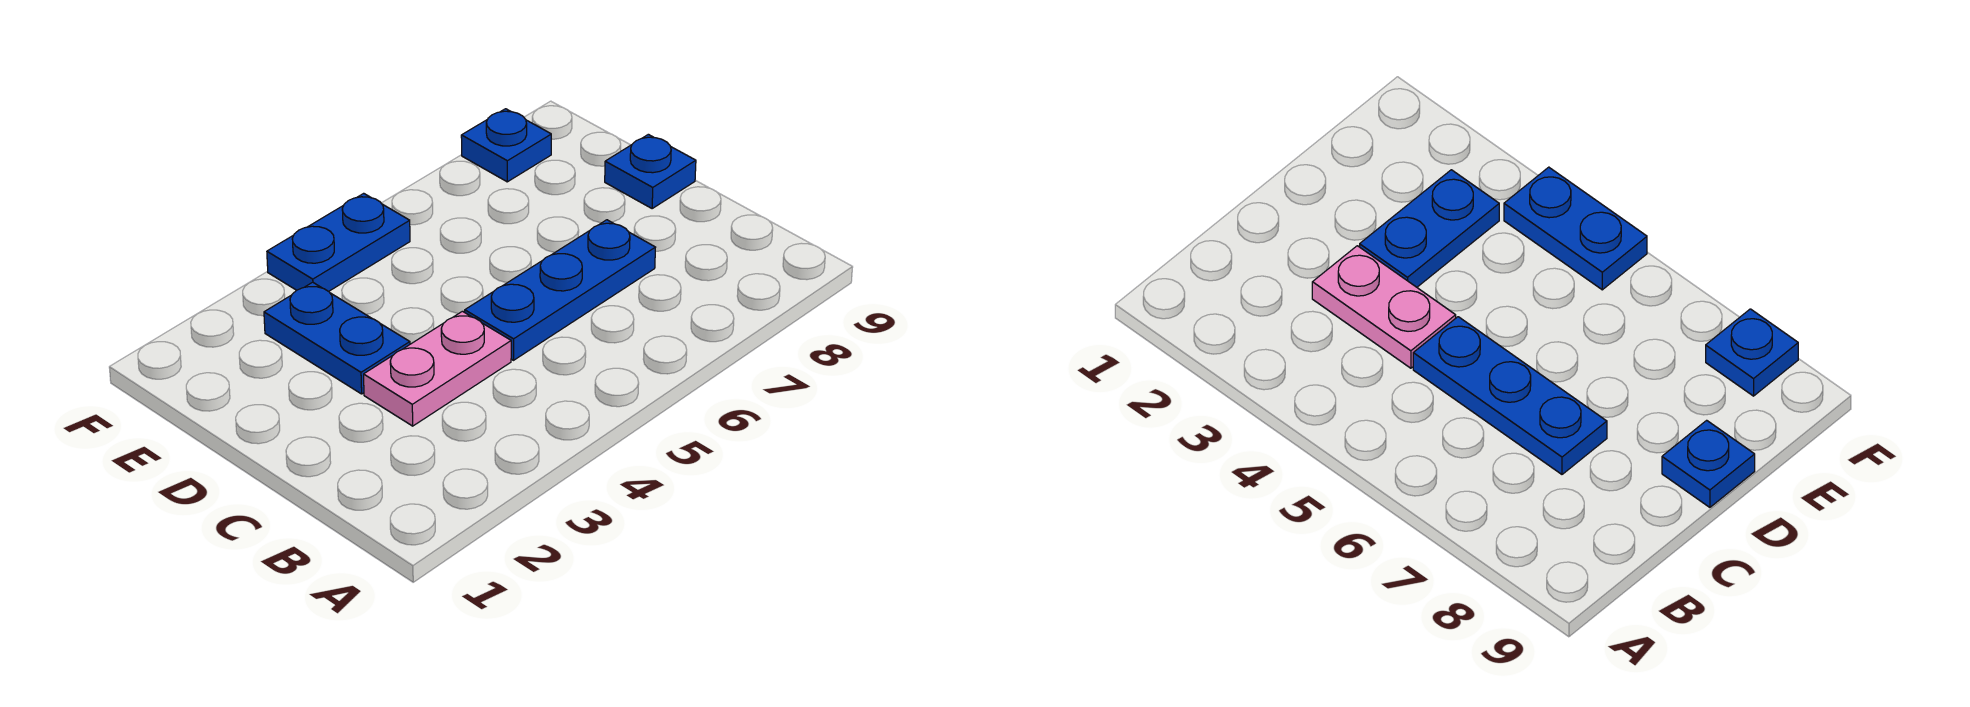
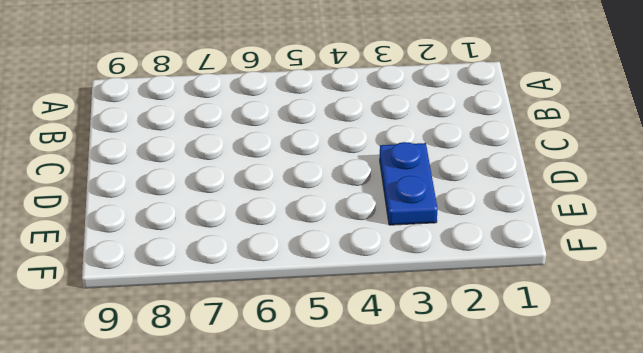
none -> pink 1x2 plate [364,311,511,426]
none -> blue 1x3 plate [465,220,656,360]

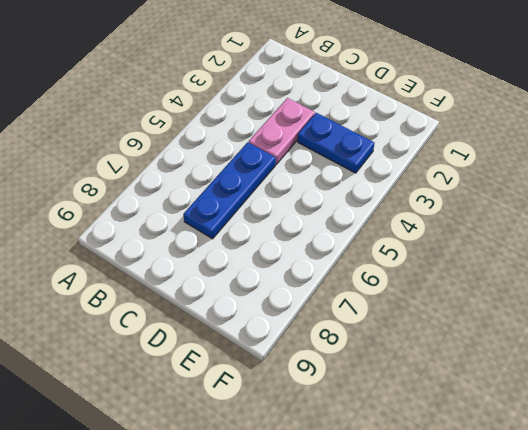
none -> blue 1x1 plate [605,134,696,209]
none -> blue 1x2 plate [267,193,410,291]

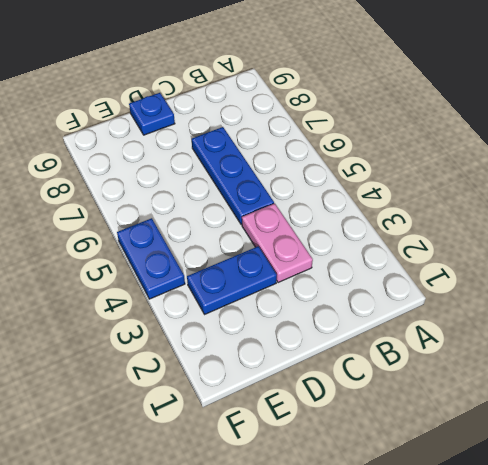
none -> blue 1x1 plate [461,109,551,182]

